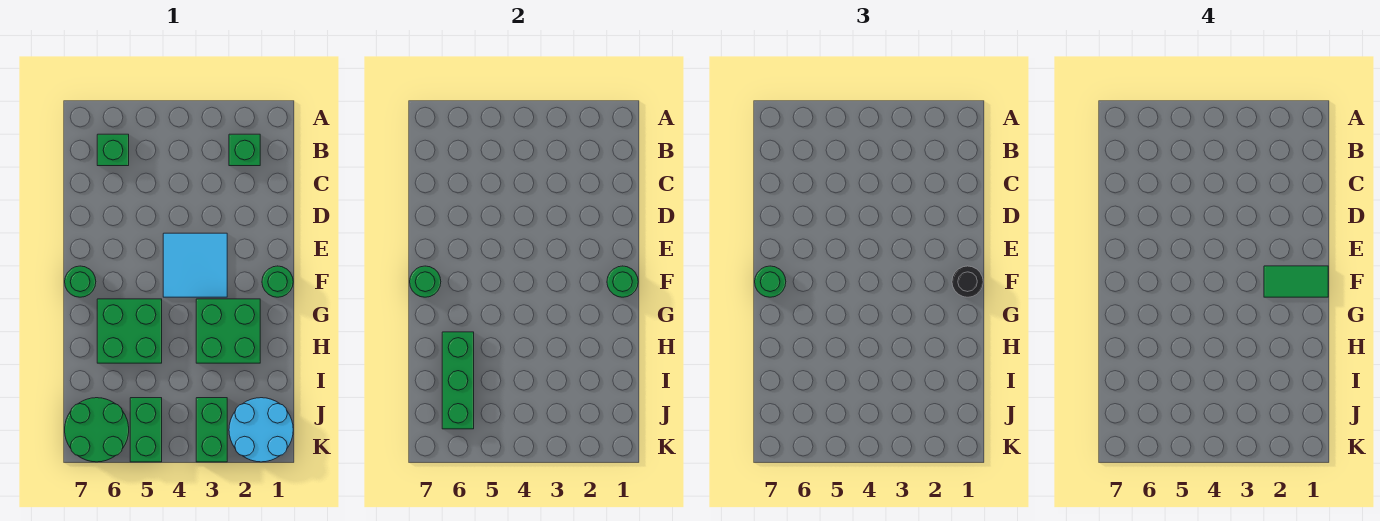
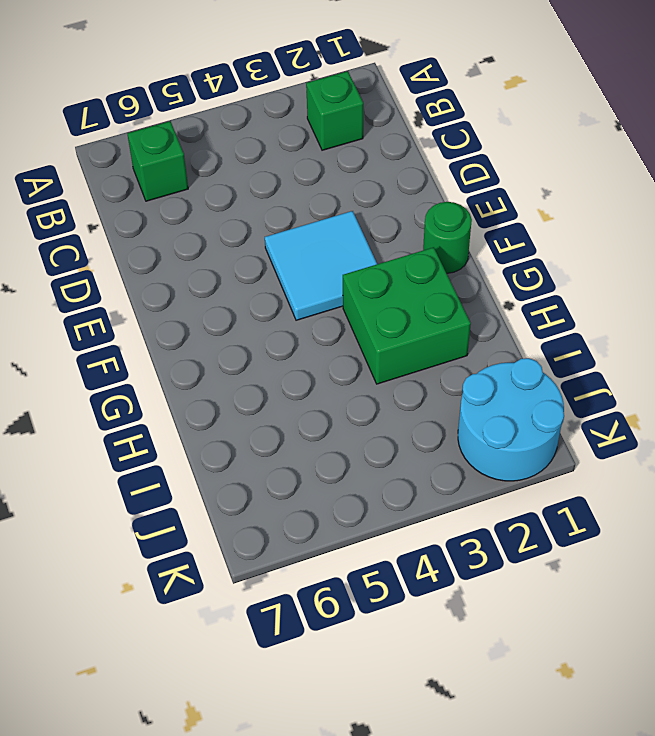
none -> green 1x1 round brick [65,266,96,297]
none -> green 2x2 brick [97,299,162,363]
none -> green 1x2 brick [196,398,227,462]

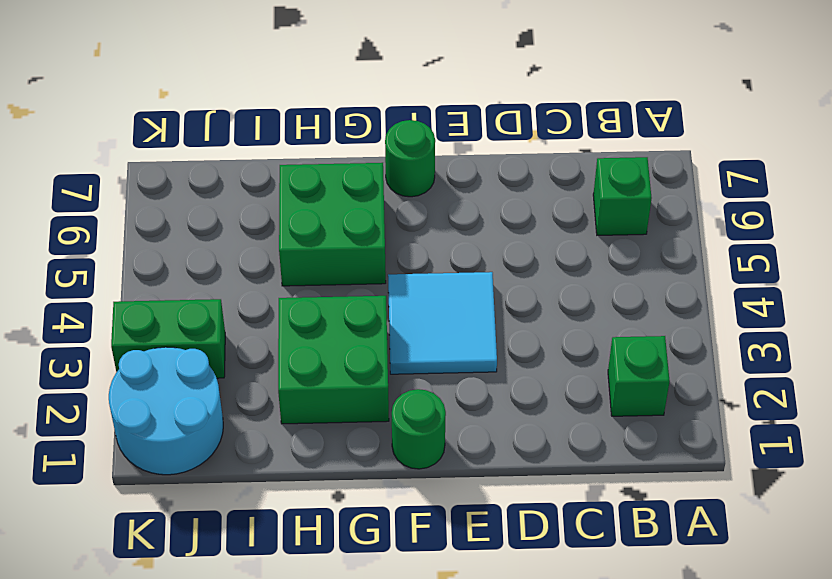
none -> green 1x2 brick [130,398,162,462]
none -> green 2x2 round brick [65,398,129,462]
none -> green 1x1 round brick [607,266,638,297]

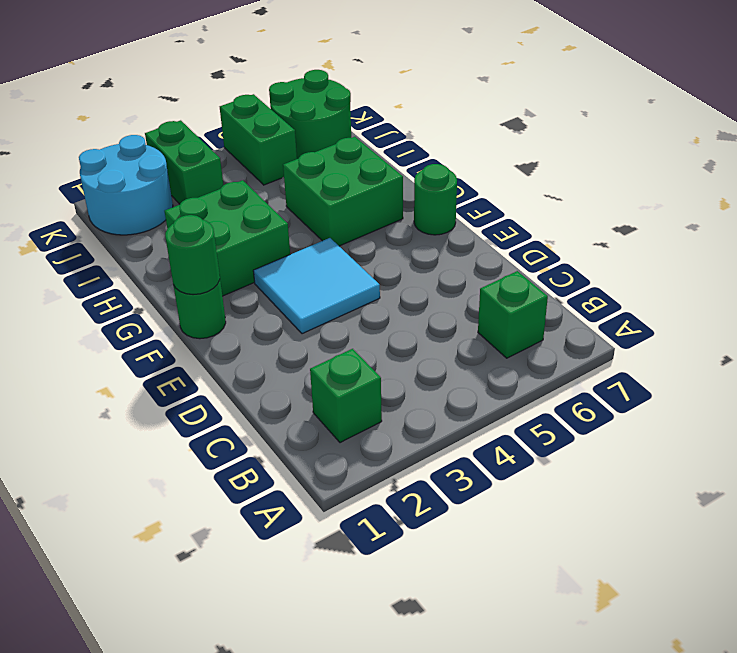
none -> green 1x1 round brick [410,266,441,297]
none -> green 1x3 brick [442,332,474,429]
none -> black 1x1 round brick [952,266,983,297]

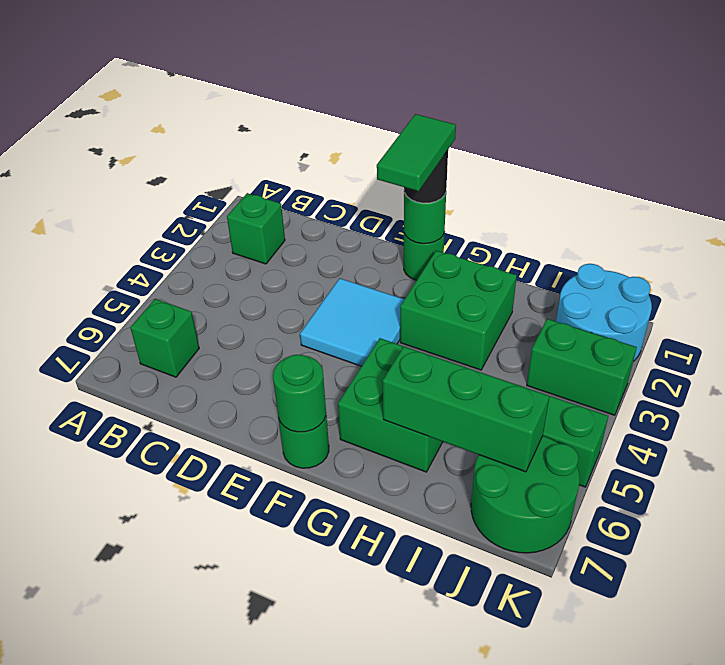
none -> green 1x1 round brick [755,266,786,297]

